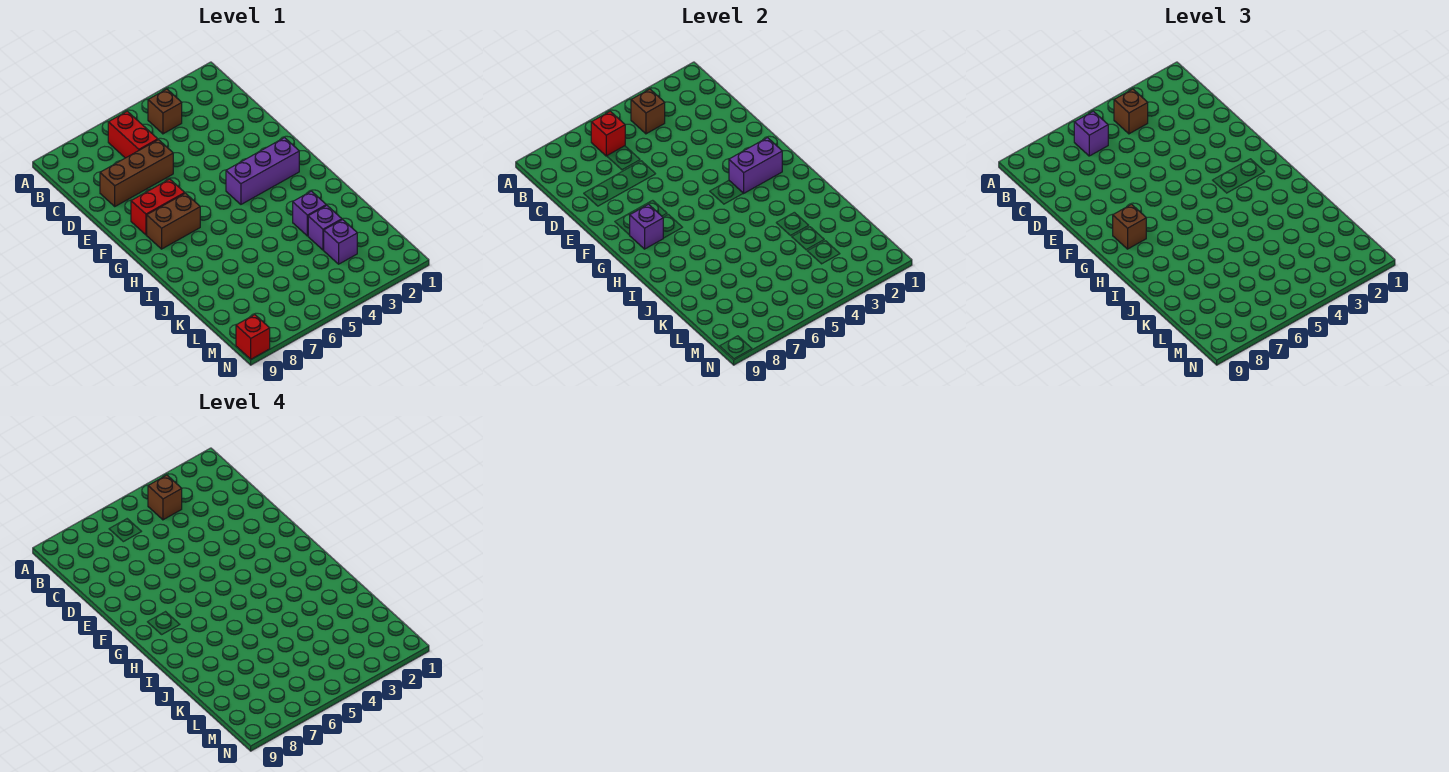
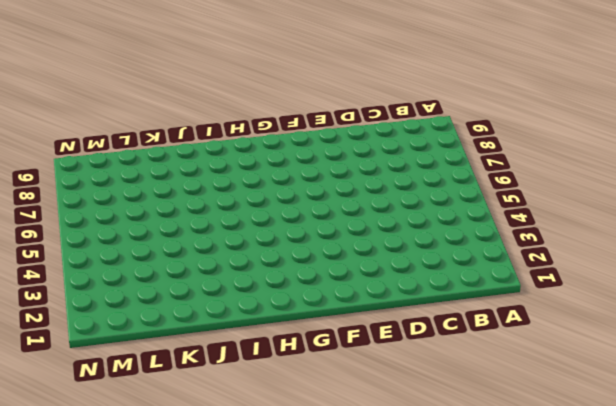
none -> brown 1x1 brick [148,89,182,134]
none -> red 1x2 brick [108,111,158,158]
none -> brown 1x3 brick [100,140,173,206]

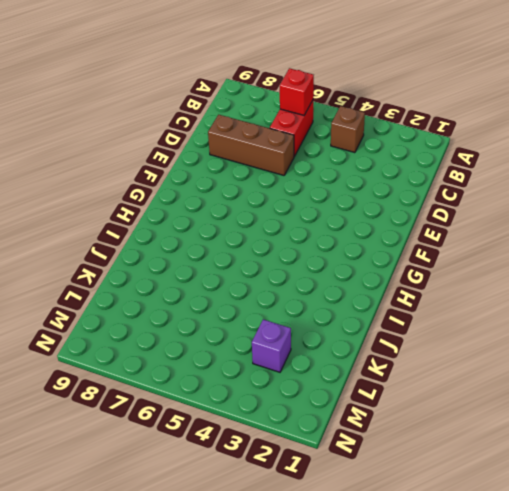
none -> red 1x2 brick [131,179,185,235]
none -> purple 1x3 brick [226,138,299,204]
none -> brown 1x2 brick [147,193,200,249]

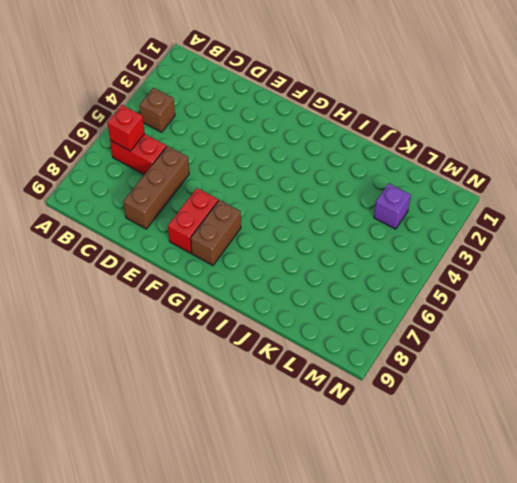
none -> purple 1x3 brick [226,138,299,204]
none -> purple 1x1 brick [293,191,326,236]
none -> purple 1x1 brick [308,205,342,250]

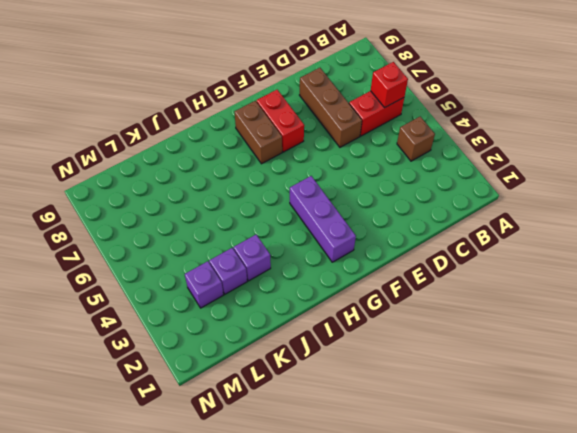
none -> red 1x1 brick [236,315,270,359]
none -> brown 1x1 brick [631,89,665,134]
none -> purple 1x2 brick [729,138,782,193]

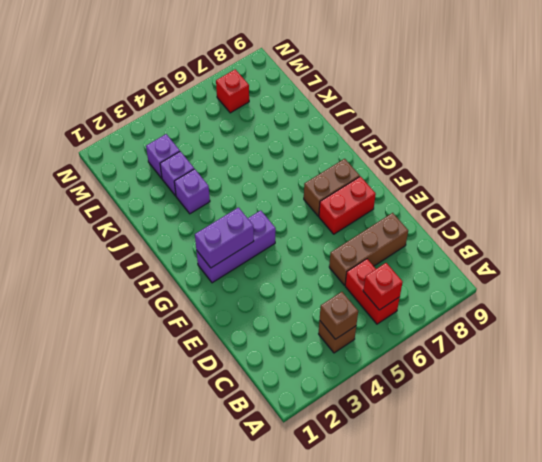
red 1x1 brick [216,69,249,113] -> red 1x1 brick moved to [236,315,270,359]
none -> purple 1x1 brick [630,204,663,249]
none -> brown 1x1 brick [1114,89,1148,134]
none -> purple 1x1 brick [1074,111,1108,156]

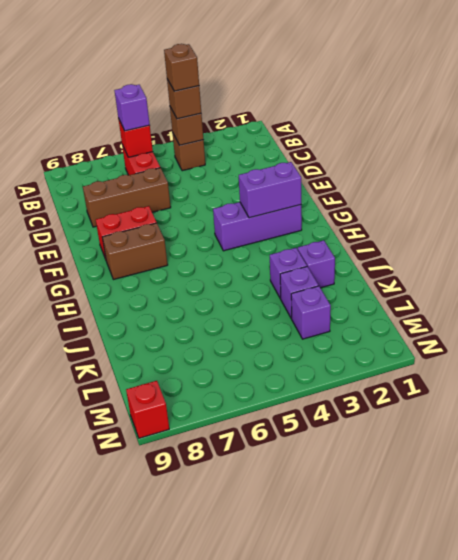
purple 1x1 brick [298,240,335,288] -> purple 1x1 brick moved to [630,204,663,249]
none -> brown 1x1 brick [1113,204,1146,249]

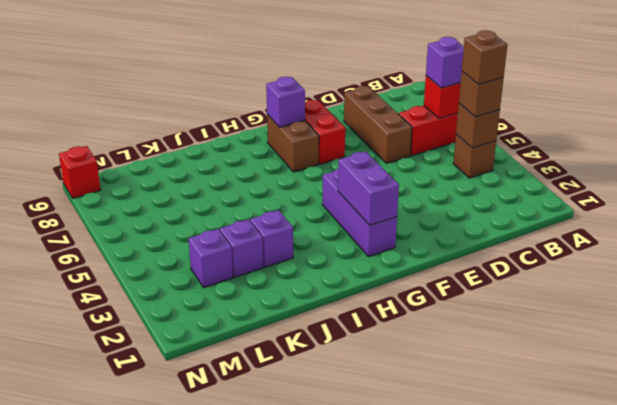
none -> brown 1x1 brick [1113,204,1146,249]

